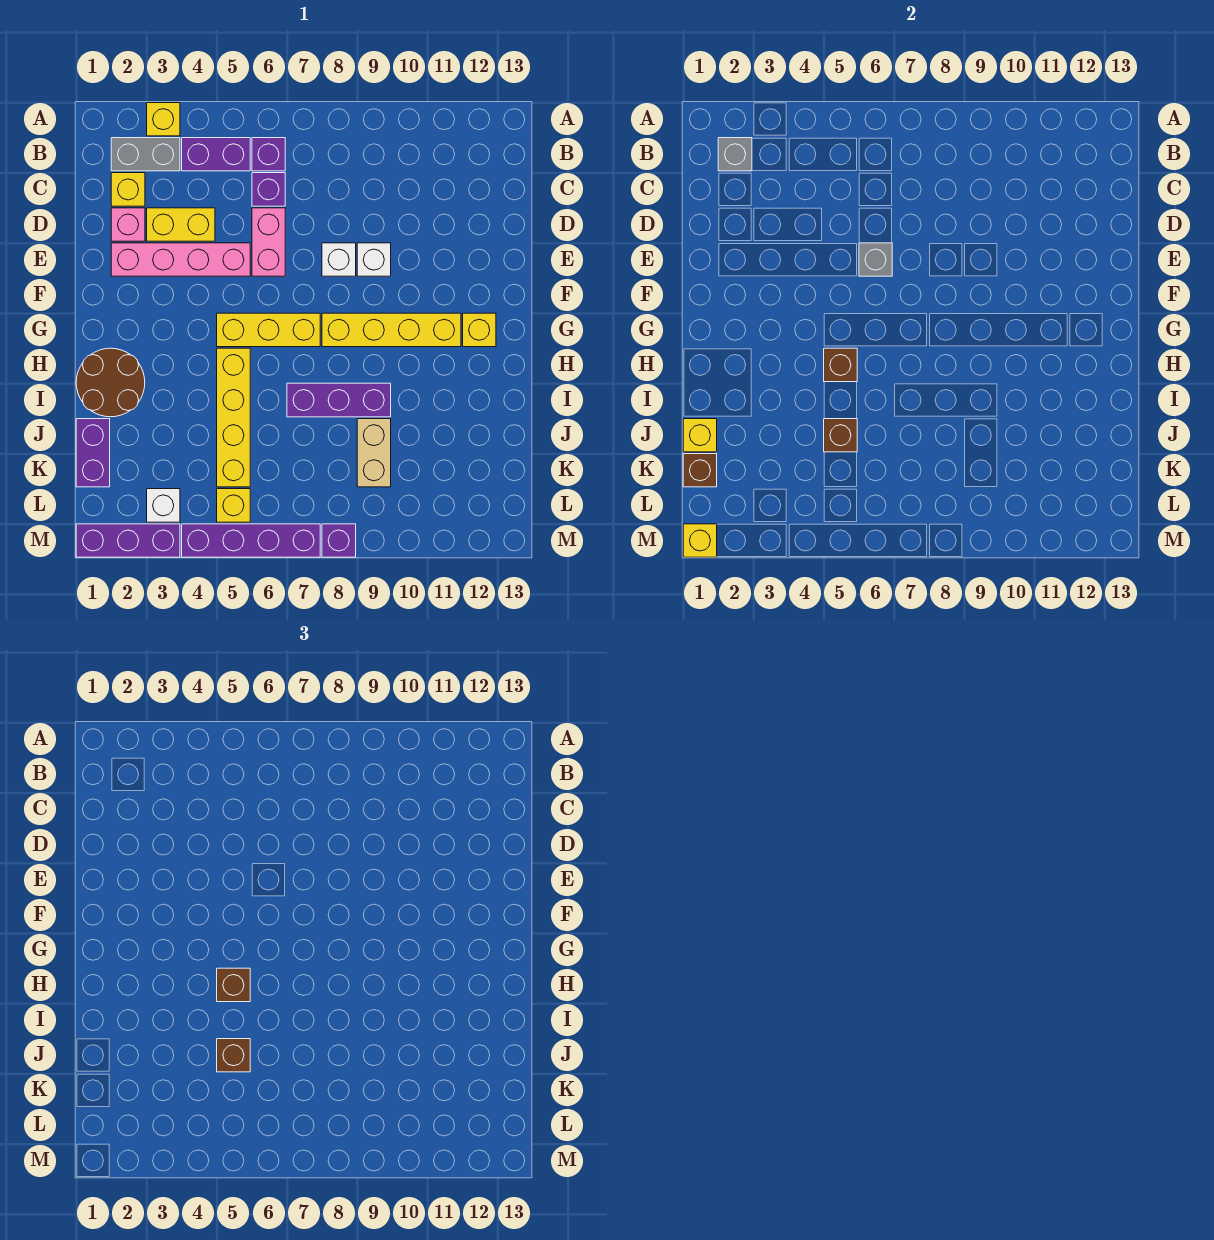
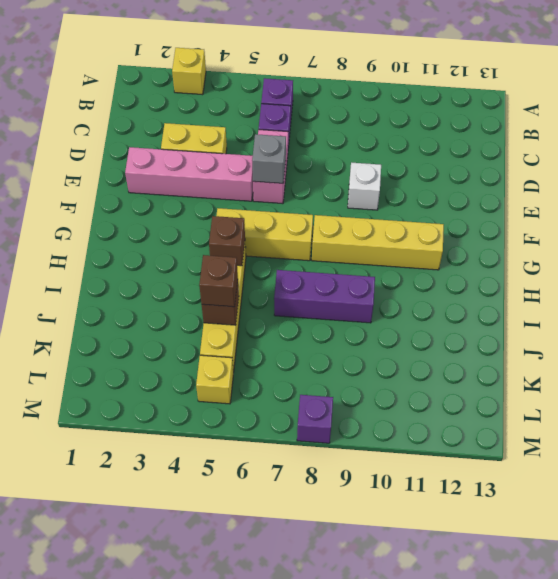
none -> grey 1x2 brick [111,138,180,171]
none -> purple 1x2 brick [182,138,250,171]
none -> yellow 1x1 brick [111,173,145,206]
none -> pink 1x1 brick [111,208,145,241]

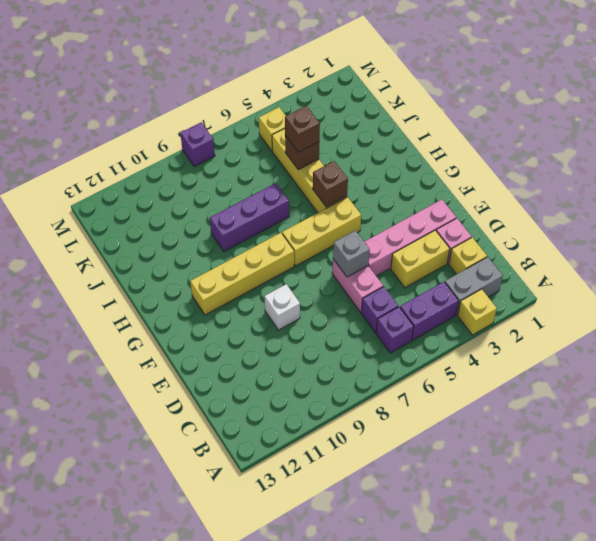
none -> white 1x1 brick [322,243,356,276]
none -> yellow 1x1 brick [463,313,496,347]
none -> brown 2x2 round brick [76,348,145,417]
none -> purple 1x2 brick [76,419,110,487]

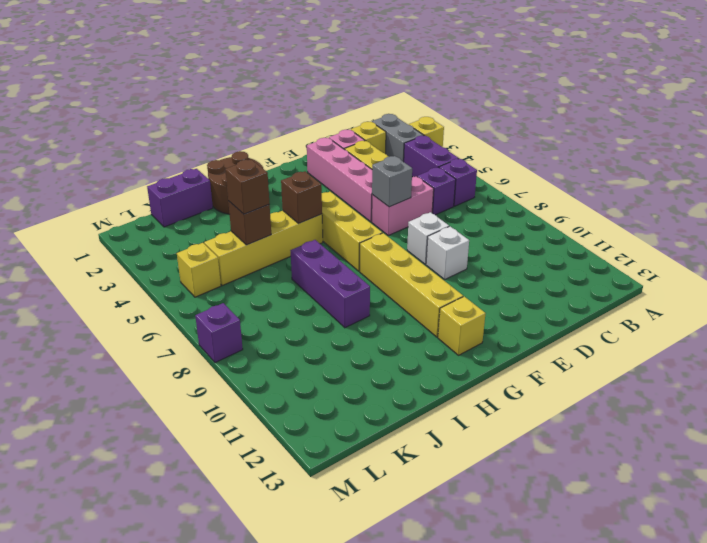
none -> tan 1x2 brick [357,419,391,487]
none -> white 1x1 brick [147,489,180,522]
none -> purple 1x3 brick [76,524,180,557]
none -> purple 1x4 brick [182,524,320,557]

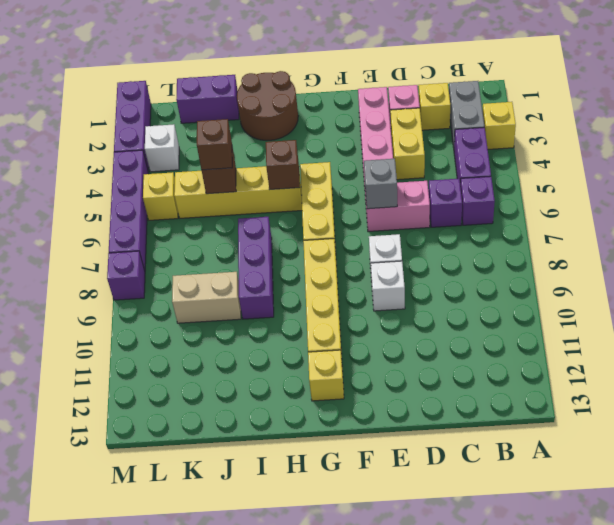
none -> grey 1x1 brick [718,138,752,171]
none -> yellow 1x1 brick [683,419,717,452]
none -> brown 1x1 brick [683,454,717,487]
none -> yellow 1x1 brick [683,524,717,557]

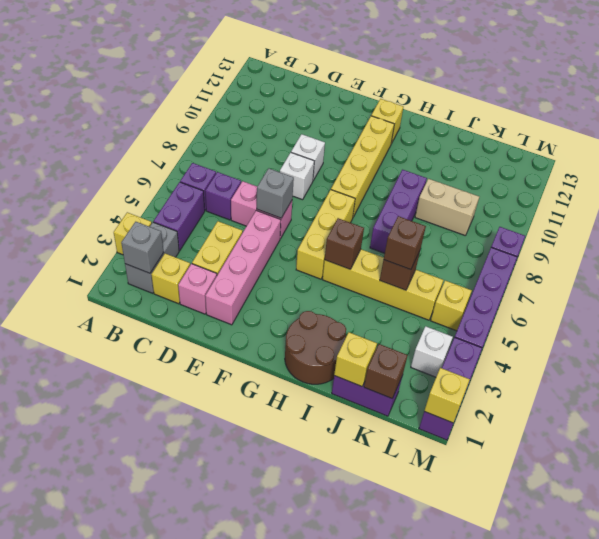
none -> brown 1x1 brick [217,968,250,1002]

